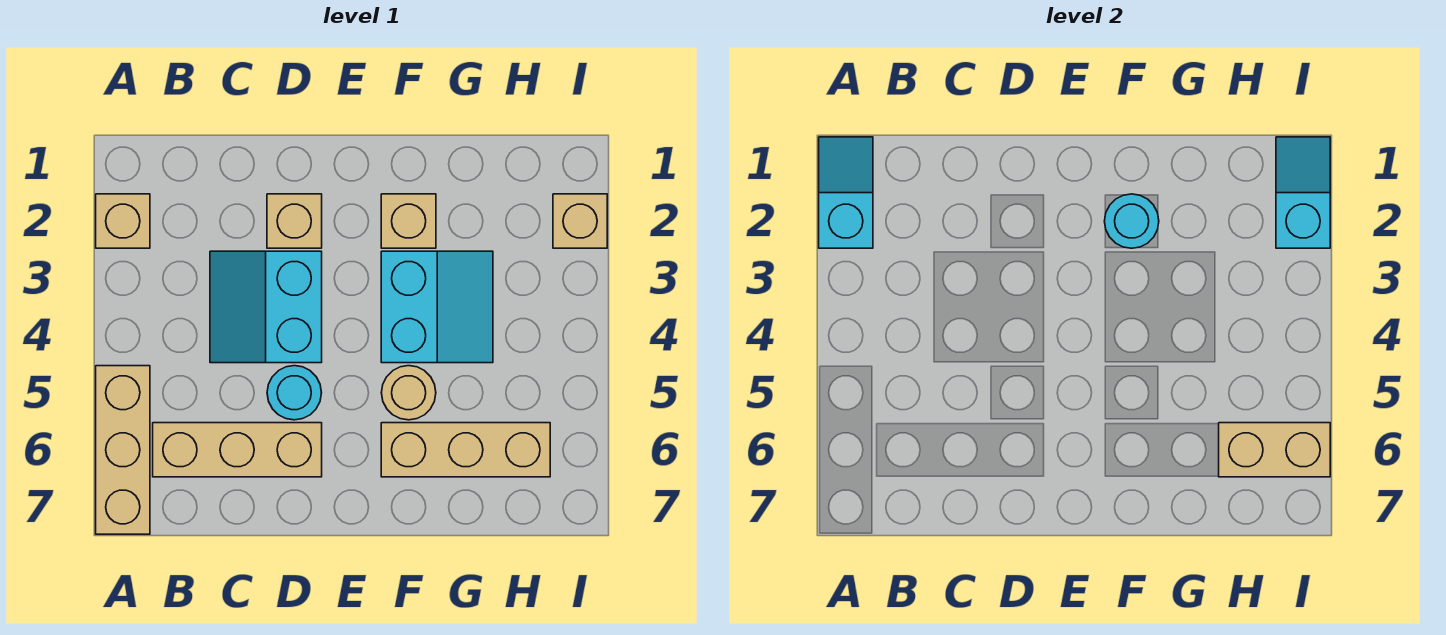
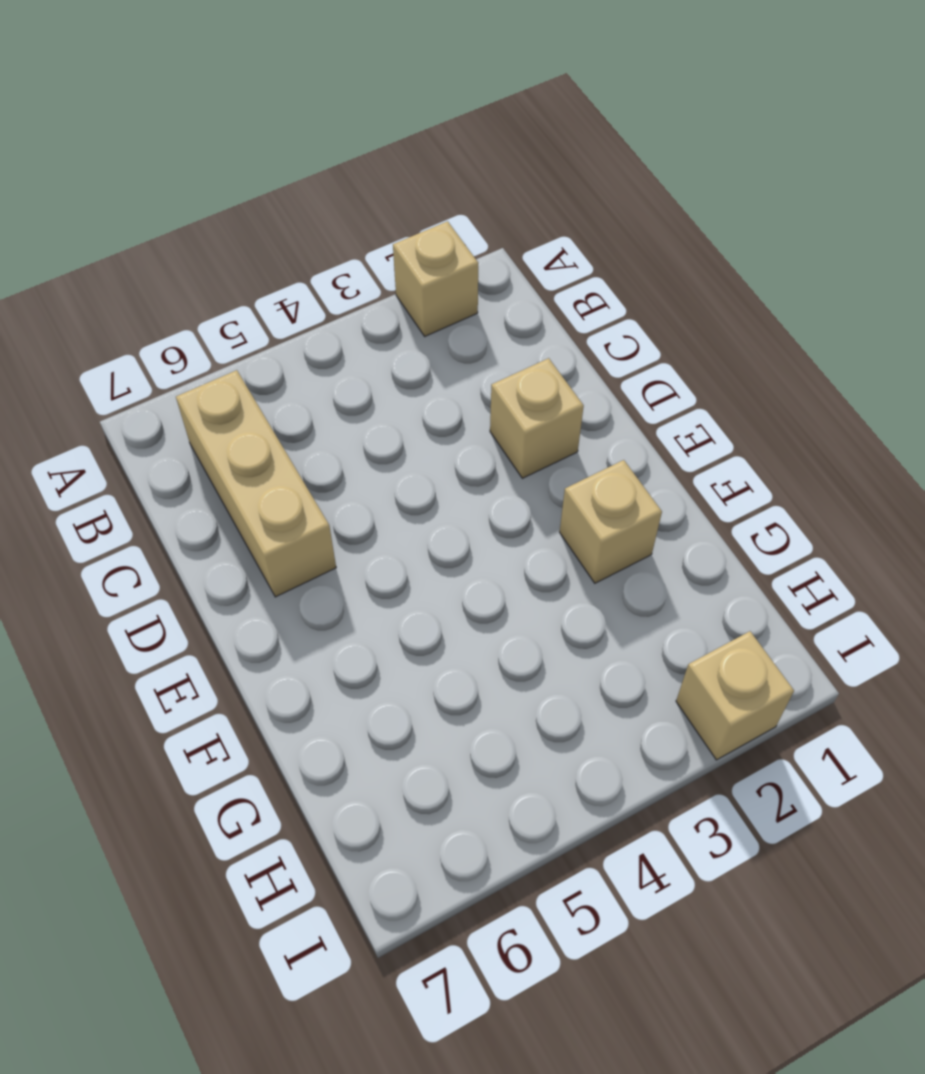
none -> tan 1x3 brick [96,366,150,534]
none -> cyan 2x2 slope [210,251,322,363]
none -> cyan 1x1 round brick [267,366,322,420]

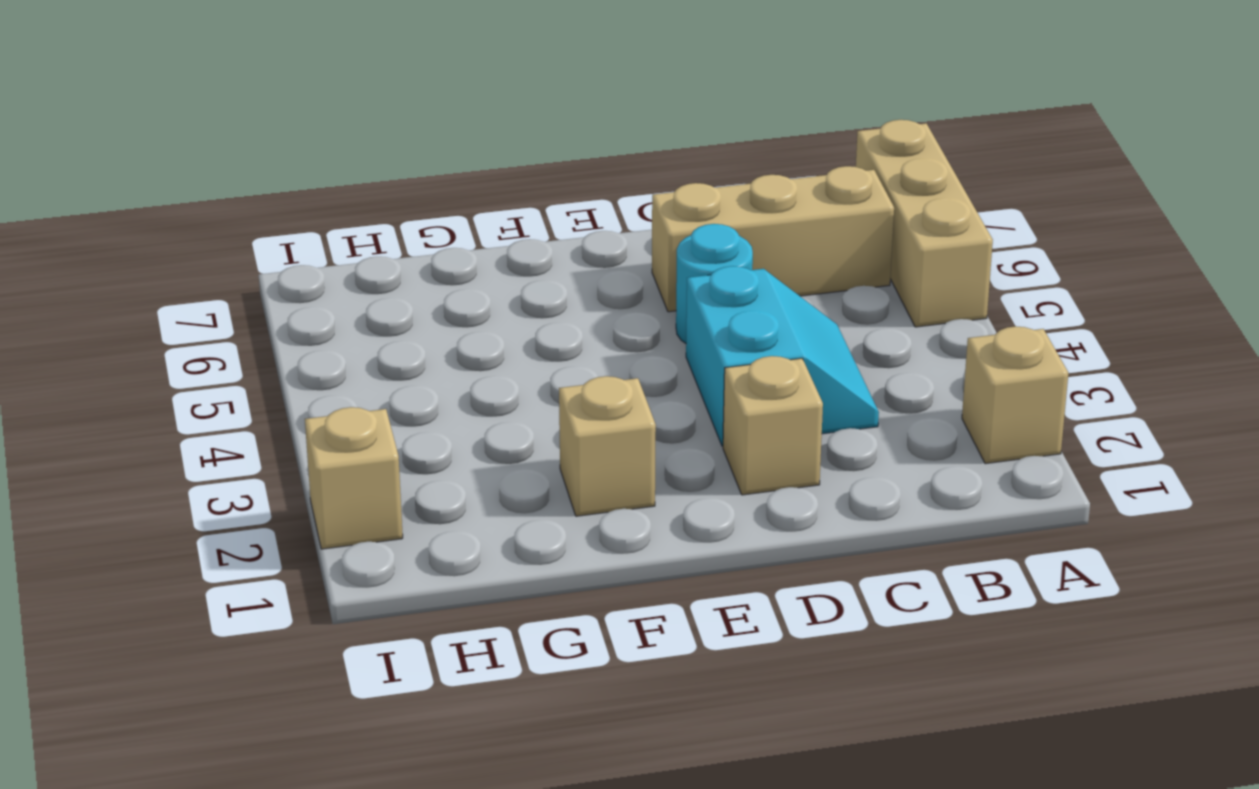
none -> cyan 2x2 slope [381,251,493,363]
none -> tan 1x1 round brick [381,366,436,420]
none -> tan 1x3 brick [381,423,550,477]

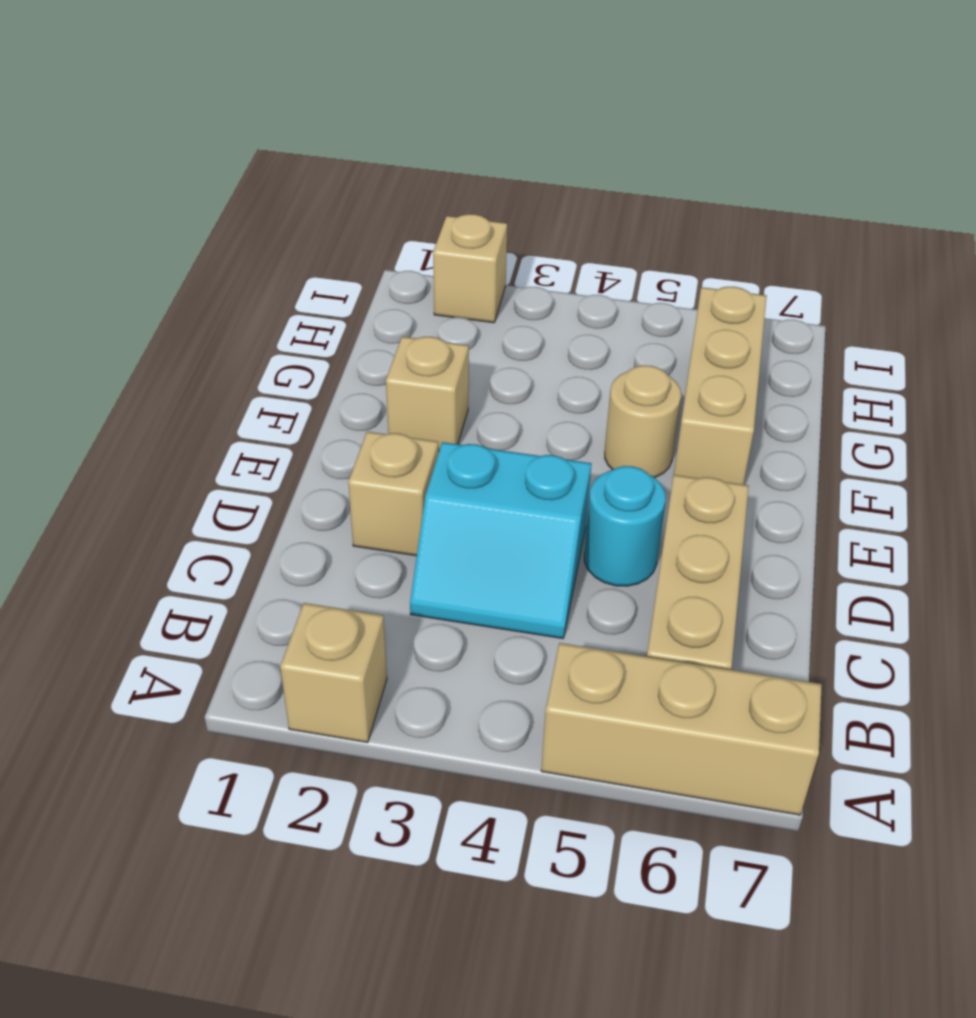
none -> cyan 2x2 slope [381,251,493,363]
none -> cyan 1x2 slope [819,137,873,248]
none -> cyan 1x1 round brick [1104,194,1159,248]

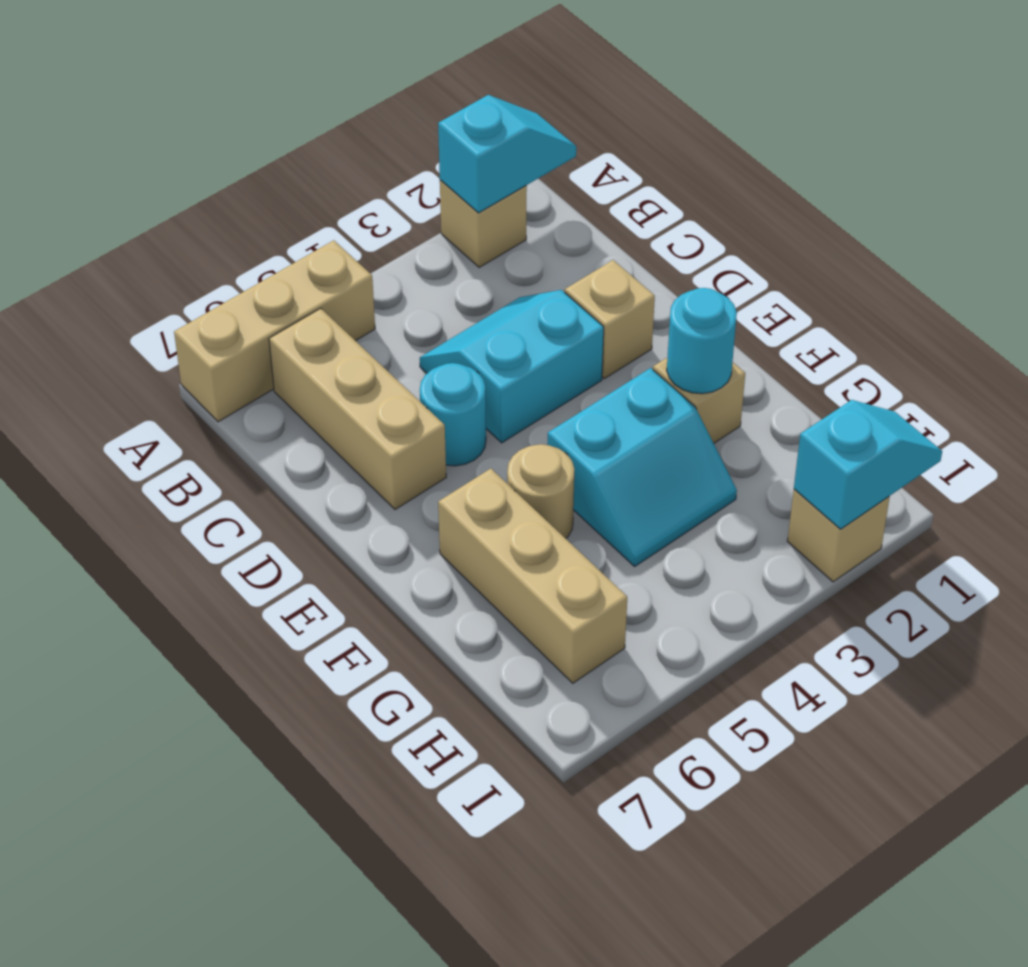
none -> tan 1x2 brick [1219,423,1330,477]

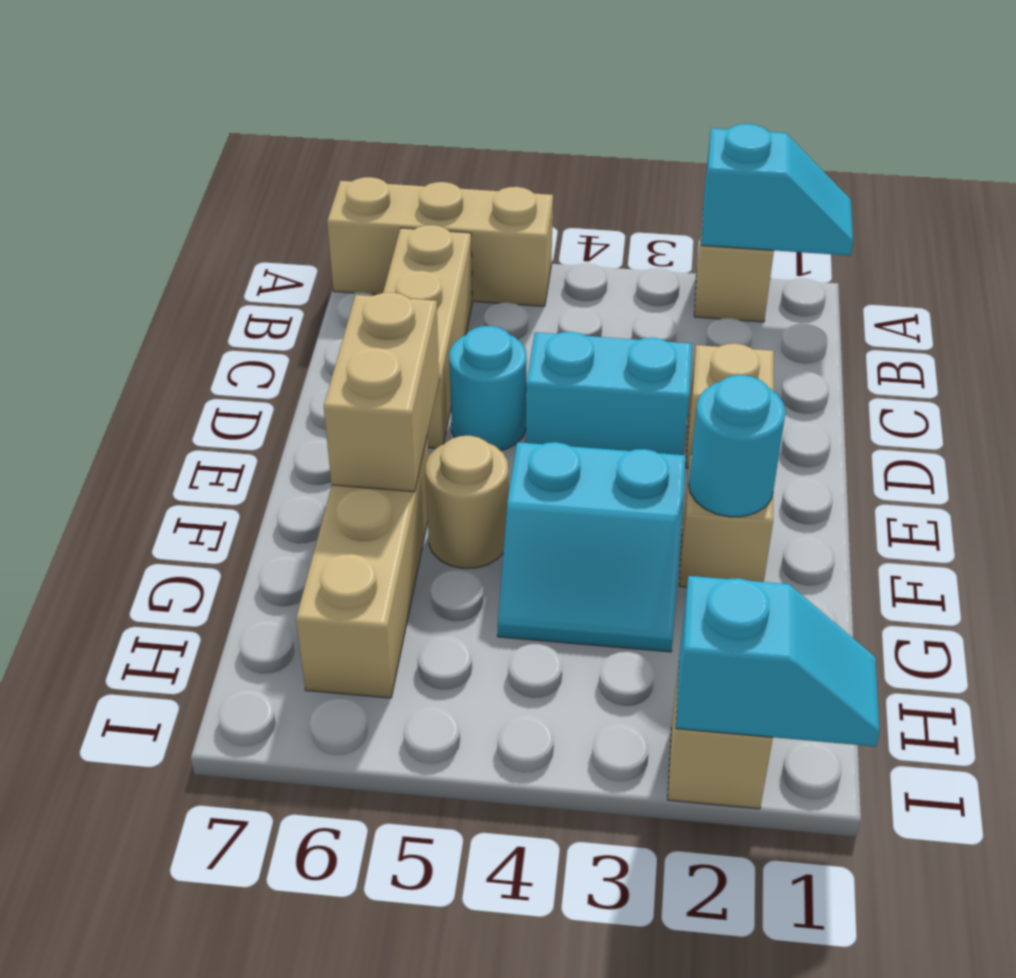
tan 1x2 brick [324,293,439,492] -> tan 1x2 brick moved to [1219,423,1330,477]

